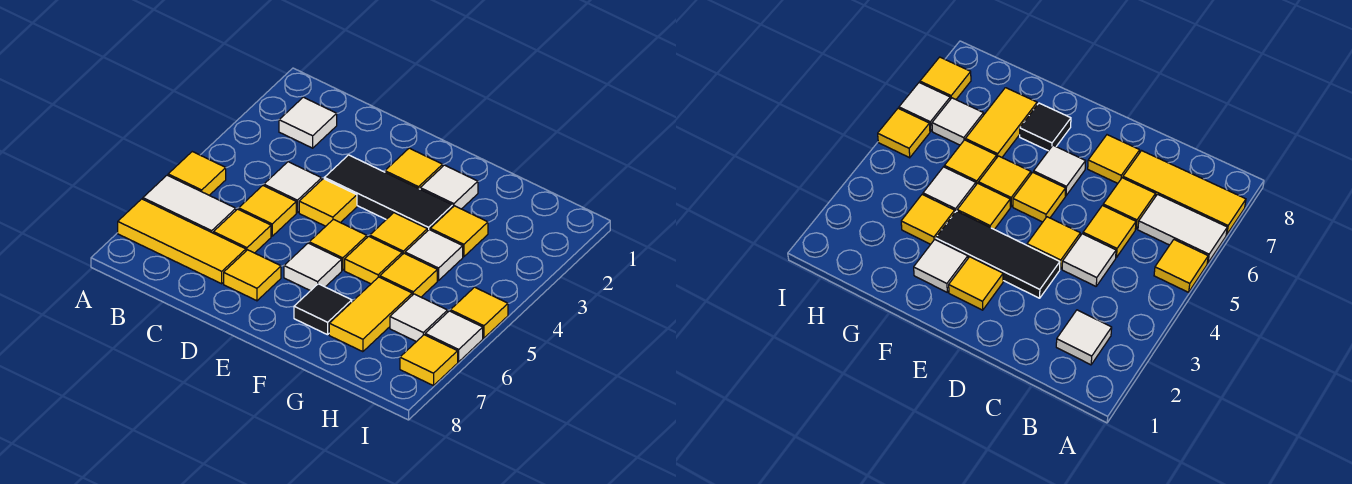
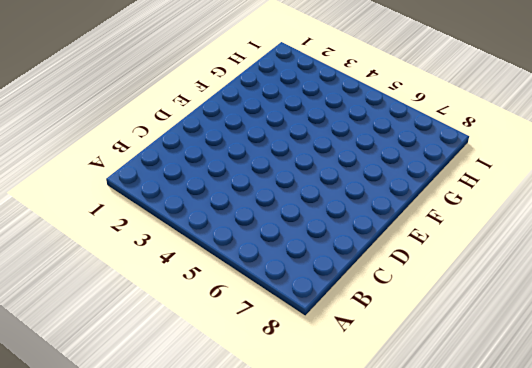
none -> yellow 1x1 tile [168,152,226,195]
none -> white 1x2 tile [143,175,236,233]
none -> yellow 1x3 tile [118,199,246,284]

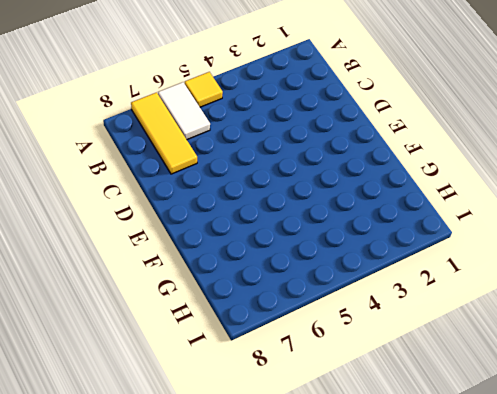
none -> white 1x1 tile [279,97,337,148]
none -> white 1x1 tile [264,162,322,213]
none -> yellow 1x1 tile [239,186,296,236]

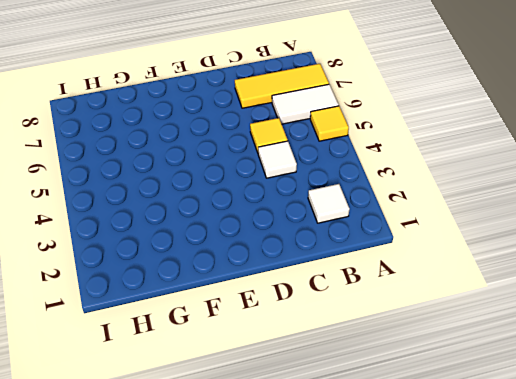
none -> yellow 1x1 tile [213,209,271,253]
none -> black 1x3 tile [324,155,453,231]
none -> yellow 1x1 tile [299,179,357,226]

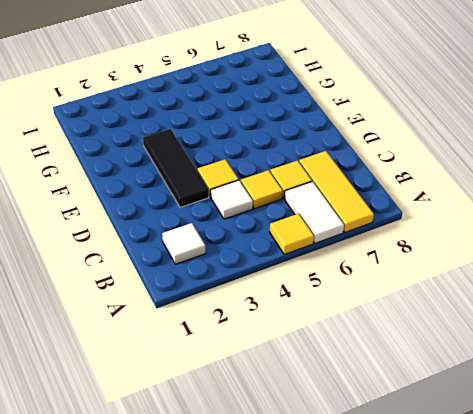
none -> yellow 1x1 tile [224,250,281,301]
none -> yellow 1x1 tile [385,148,443,189]
none -> yellow 1x1 tile [309,219,367,270]

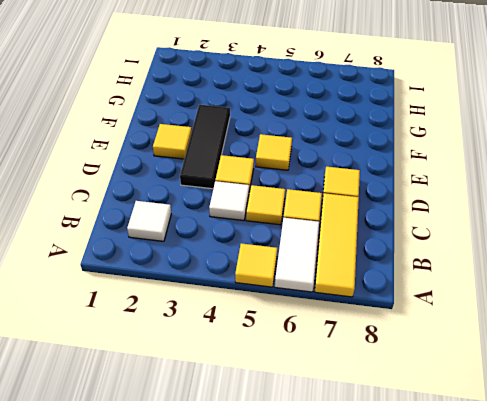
none -> white 1x1 tile [284,243,342,291]
none -> white 1x1 tile [420,165,478,209]
none -> yellow 1x1 tile [370,213,427,254]

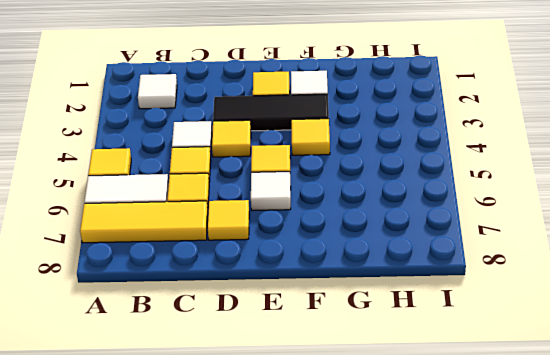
none -> yellow 1x1 tile [345,236,402,284]
none -> black 1x1 tile [294,284,352,335]
none -> yellow 1x1 tile [430,206,488,257]

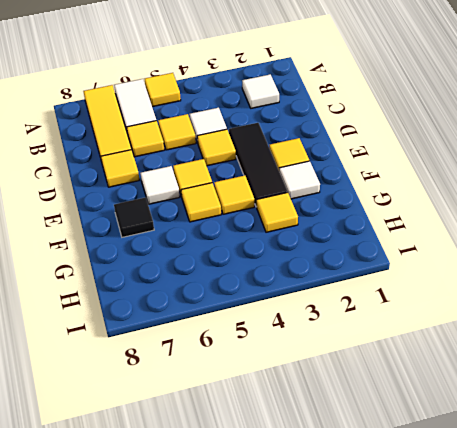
none -> white 1x1 tile [405,230,463,280]
none -> yellow 1x1 tile [380,253,437,297]
none -> yellow 1x2 tile [329,277,412,352]

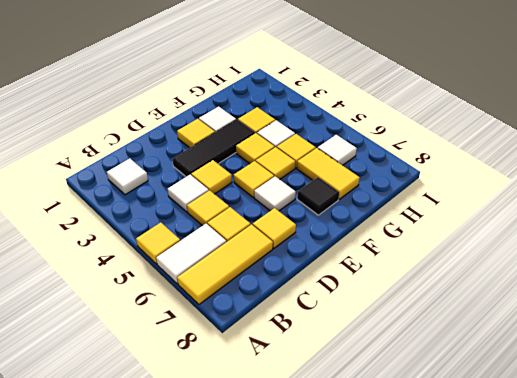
none -> yellow 1x1 tile [450,287,508,338]
none -> white 1x1 tile [425,311,483,362]
none -> yellow 1x1 tile [400,335,458,386]

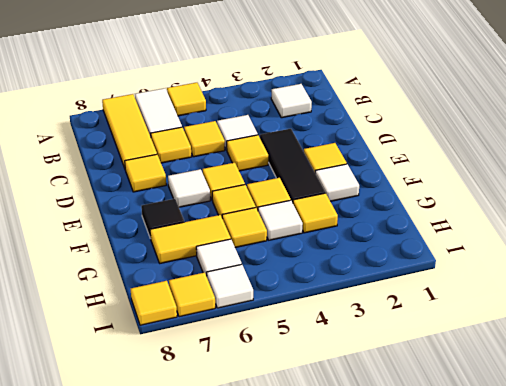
yellow 1x1 tile [131,281,177,325] -> yellow 1x1 tile moved to [450,287,508,338]

